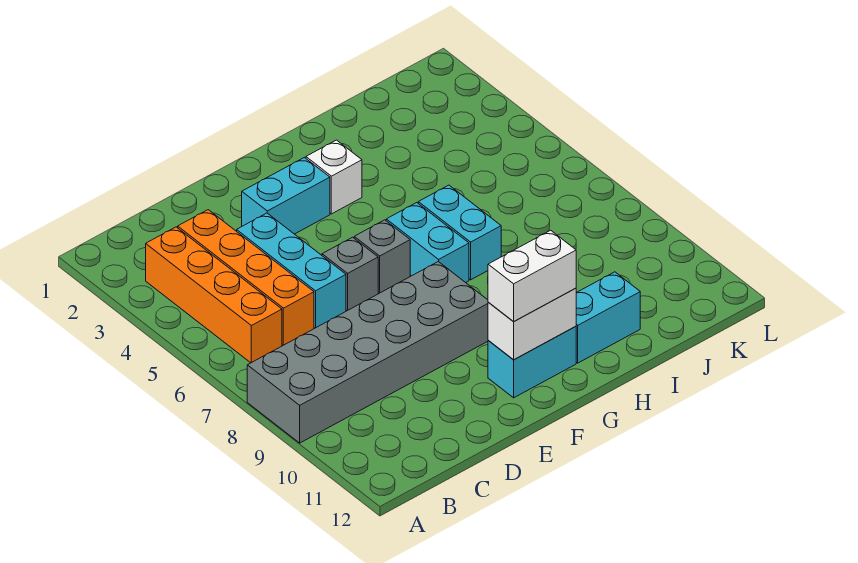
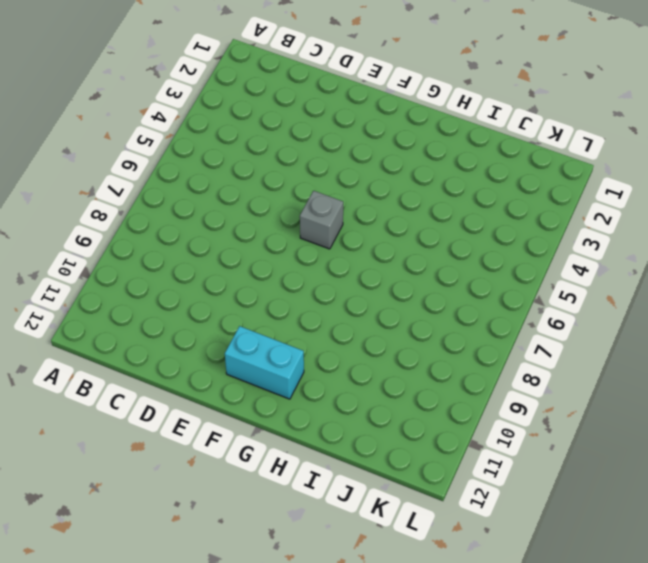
none -> grey 2x6 brick [247,262,488,443]
none -> orange 1x4 brick [146,227,282,363]
none -> orange 1x4 brick [178,210,314,345]

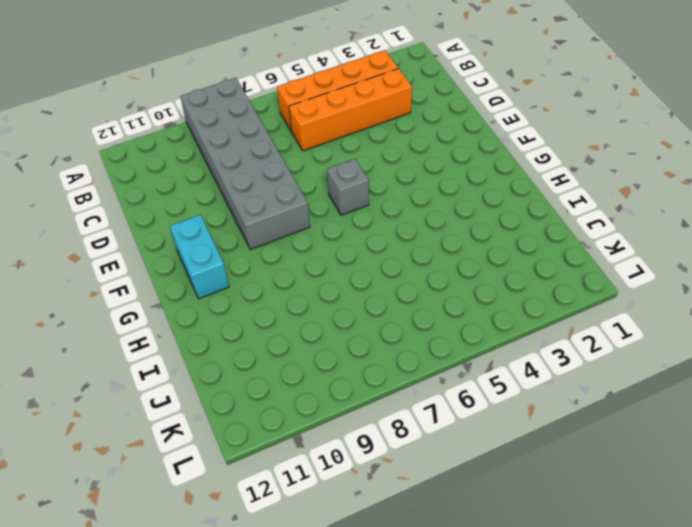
none -> cyan 1x3 brick [237,213,346,328]
none -> cyan 1x2 brick [242,157,330,234]
none -> grey 1x1 brick [322,237,378,311]

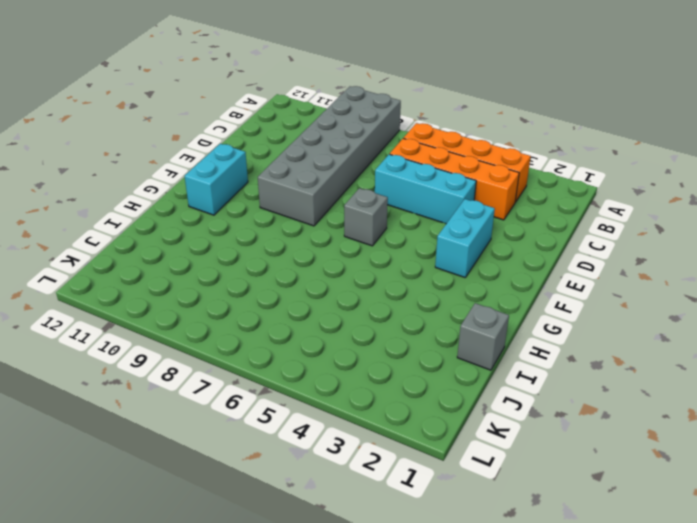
grey 1x1 brick [457,303,509,370] -> grey 1x1 brick moved to [322,237,378,311]
none -> white 1x1 brick [306,140,362,214]
none -> cyan 1x2 brick [386,203,469,283]
none -> cyan 1x2 brick [418,185,501,280]

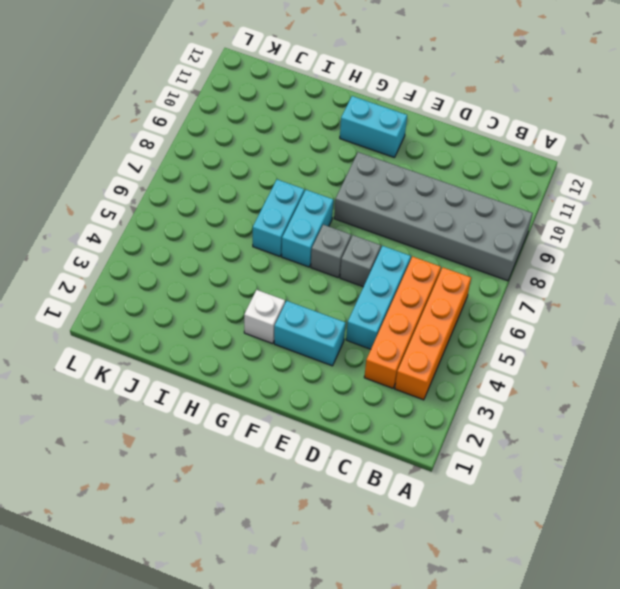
none -> cyan 1x2 brick [576,272,640,363]
none -> white 1x2 brick [488,288,576,360]
none -> white 1x2 brick [488,230,576,322]

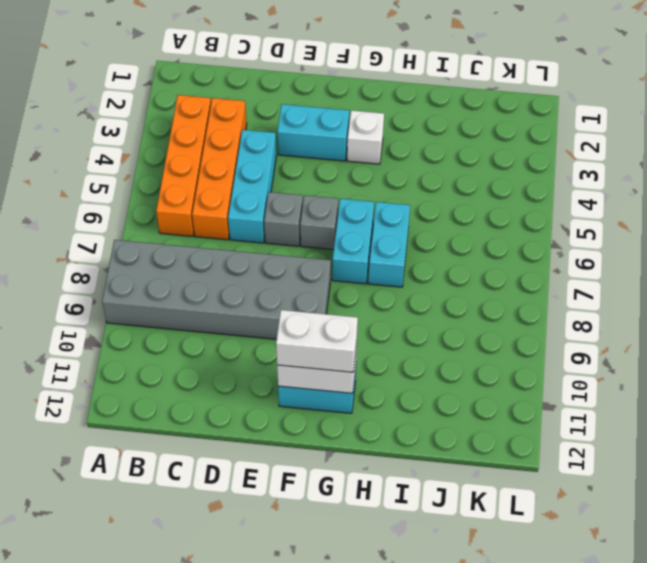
none -> cyan 1x2 brick [576,272,640,363]

